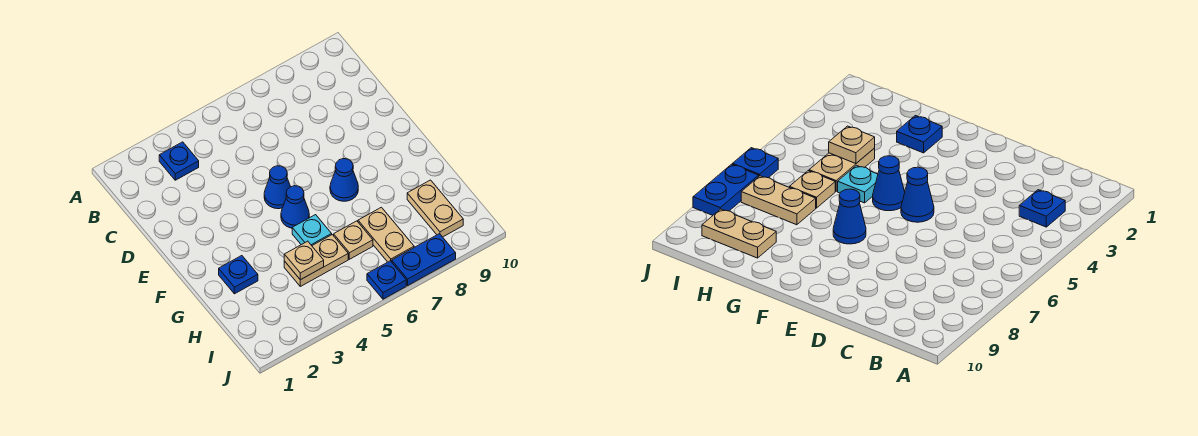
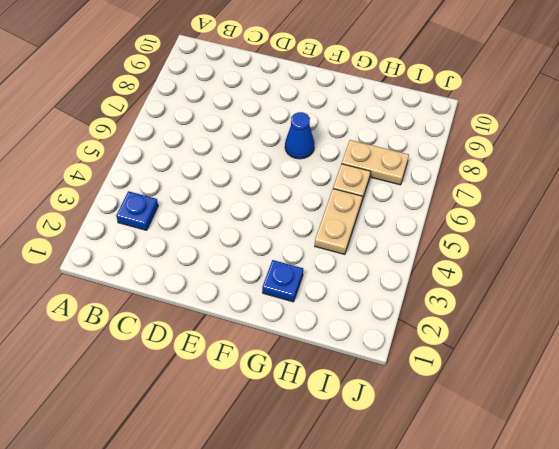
none -> blue 1x1 cone [264,166,290,209]
none -> blue 1x1 cone [281,186,309,228]
none -> cyan 1x1 plate [292,215,332,246]

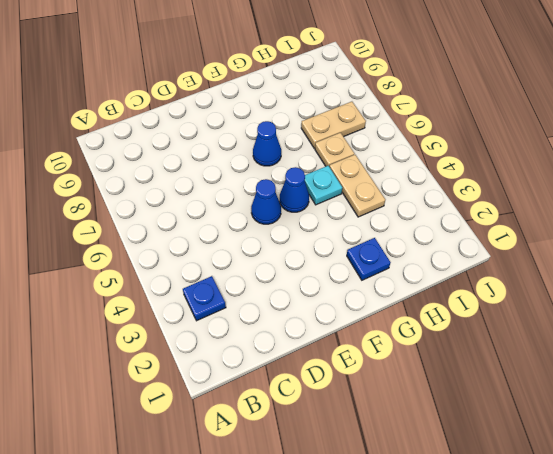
none -> tan 1x2 plate [407,180,463,237]
none -> blue 1x1 plate [367,261,406,299]
none -> blue 1x2 plate [392,234,456,285]

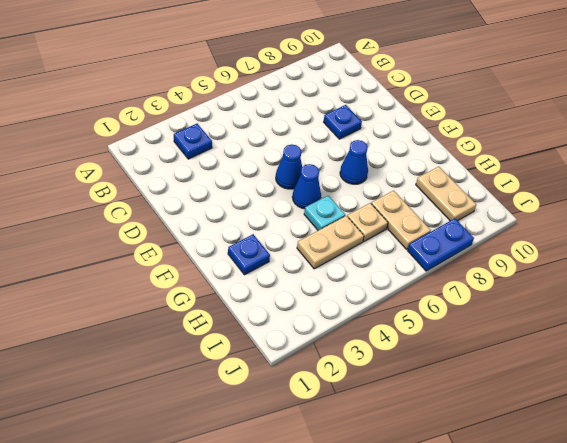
blue 1x1 plate [324,105,362,139] -> blue 1x1 plate moved to [367,261,406,299]
none -> tan 1x1 plate [284,241,324,280]

